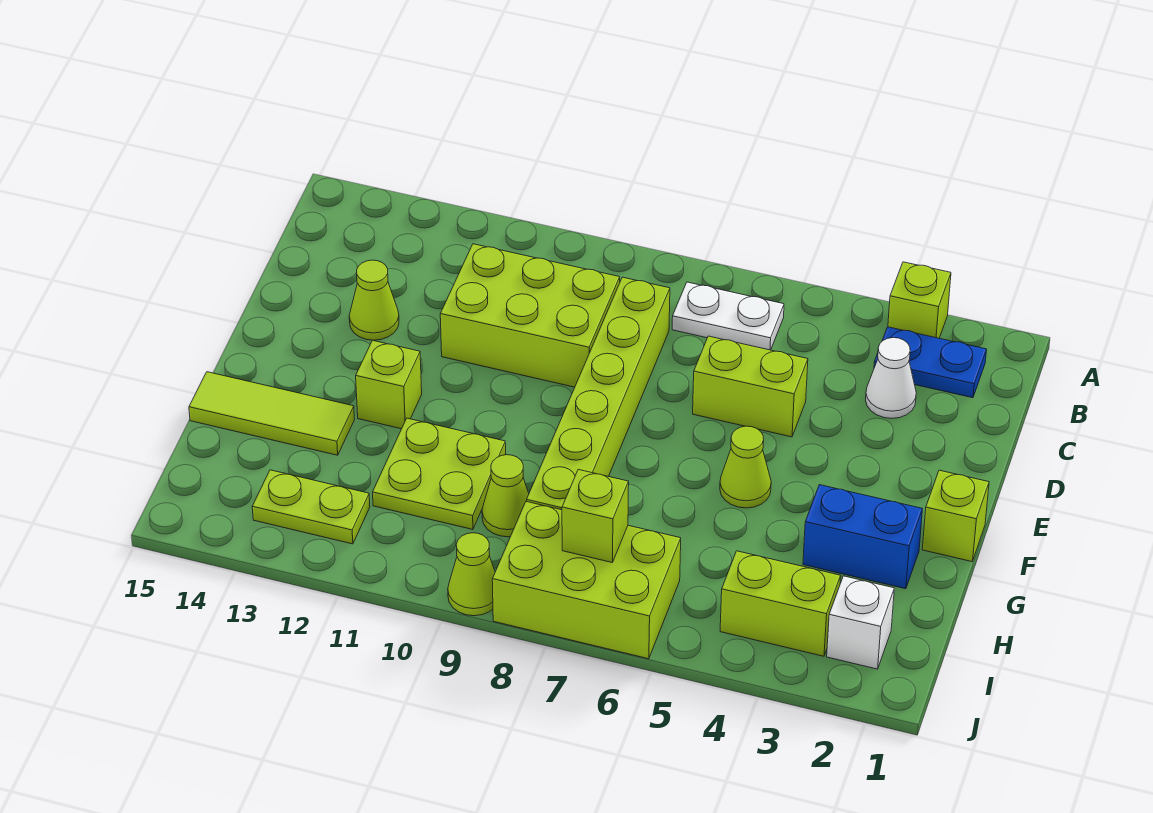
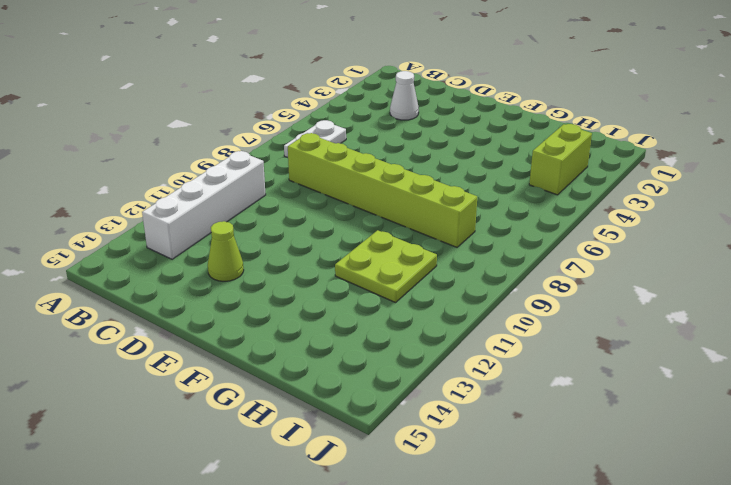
white 1x4 brick [142,151,266,259] -> none
none -> lime 1x1 brick [888,262,951,338]
none -> blue 1x2 plate [874,327,987,398]
none -> lime 2x3 brick [440,244,620,387]

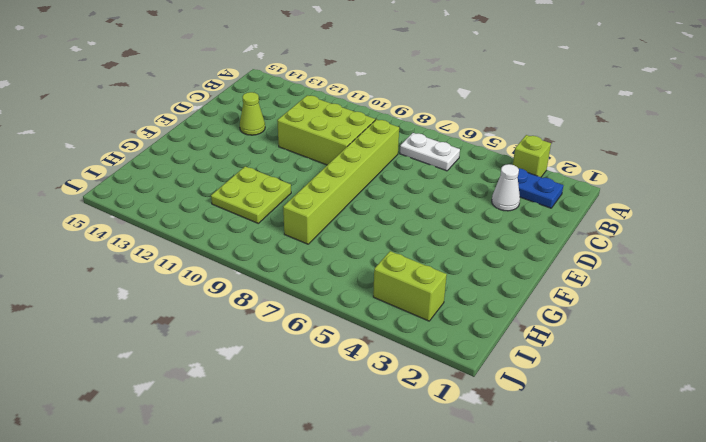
none -> lime 1x2 brick [693,336,808,437]
none -> lime 1x1 brick [922,470,989,562]
none -> lime 1x1 cone [720,426,771,508]

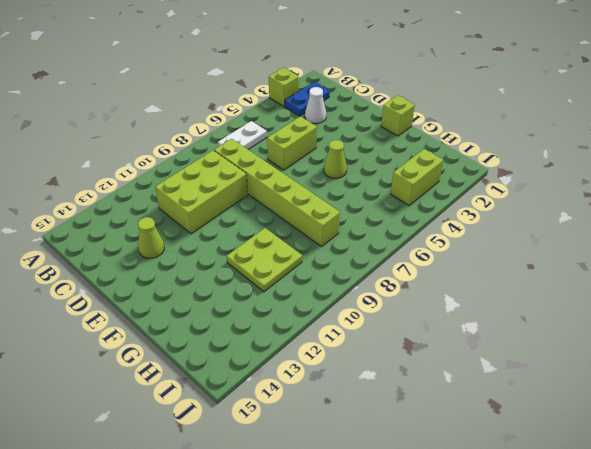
none -> lime 1x1 brick [356,340,422,429]
none -> blue 1x2 brick [803,485,922,589]
none -> lime 1x3 tile [189,372,355,455]

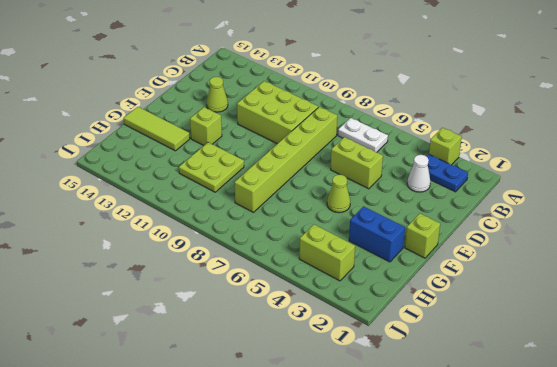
none -> lime 1x1 cone [482,455,529,537]
none -> white 1x1 brick [827,576,894,669]
none -> lime 2x3 brick [492,501,681,659]

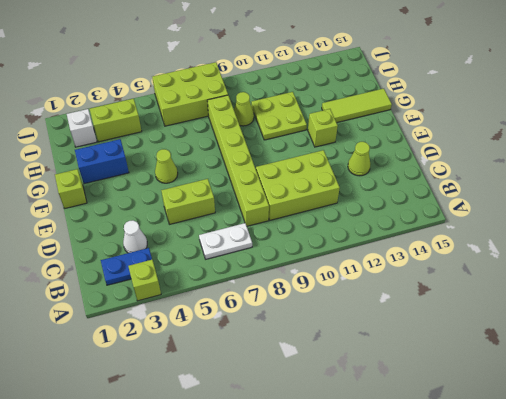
none -> lime 1x2 plate [252,470,370,544]
none -> lime 1x1 cone [448,533,495,616]
none -> lime 1x1 brick [562,470,629,562]

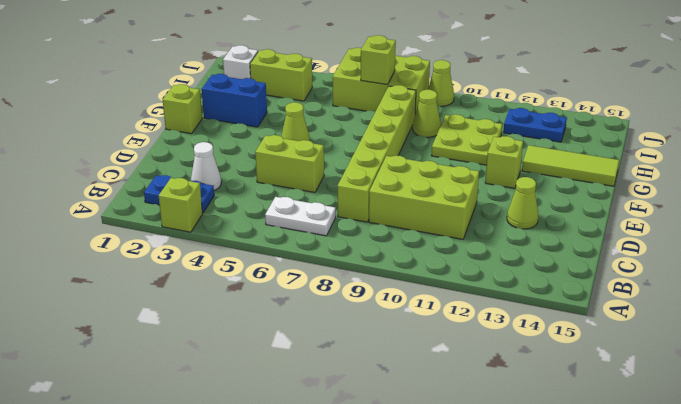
blue 1x2 plate [503,108,567,142] -> lime 1x2 plate [252,470,370,544]

